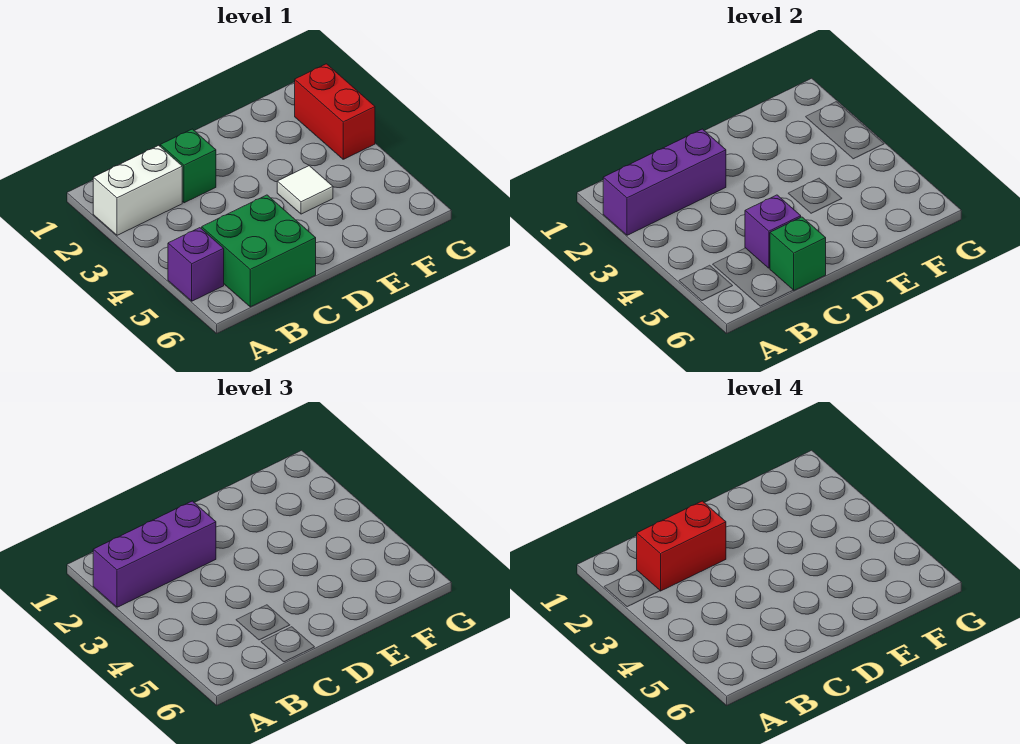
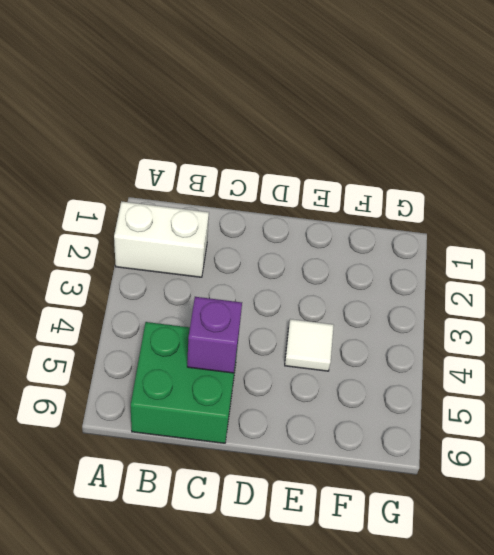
none -> purple 1x1 brick [168,228,224,301]
none -> green 1x1 brick [160,129,216,203]

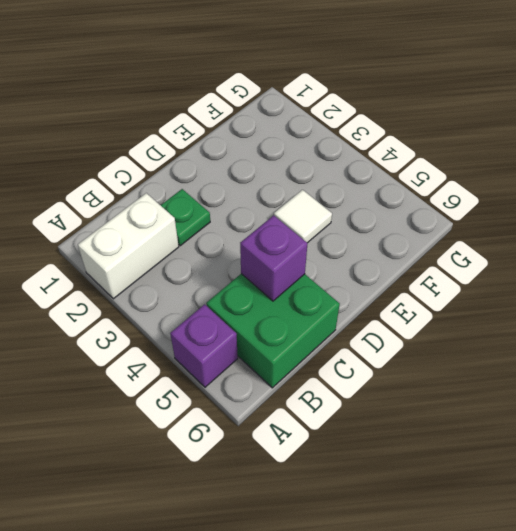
green 1x1 plate [161,189,210,246] -> green 1x1 brick [160,129,216,203]
none -> red 1x2 brick [295,64,375,159]
none -> purple 1x3 brick [603,129,726,235]

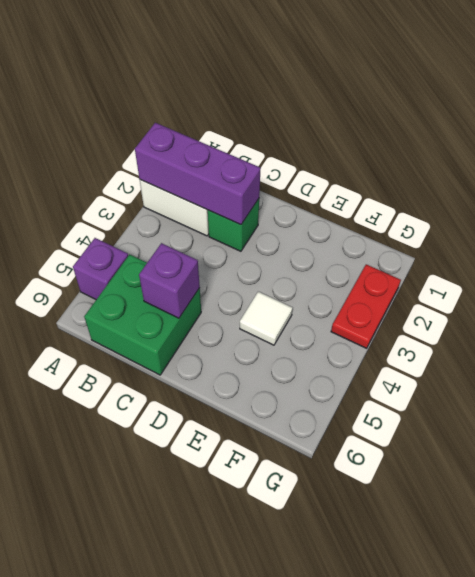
red 1x2 plate [331,264,401,348] -> red 1x2 brick [295,64,375,159]
none -> green 1x1 brick [770,217,826,290]
none -> purple 1x3 brick [93,501,216,607]

